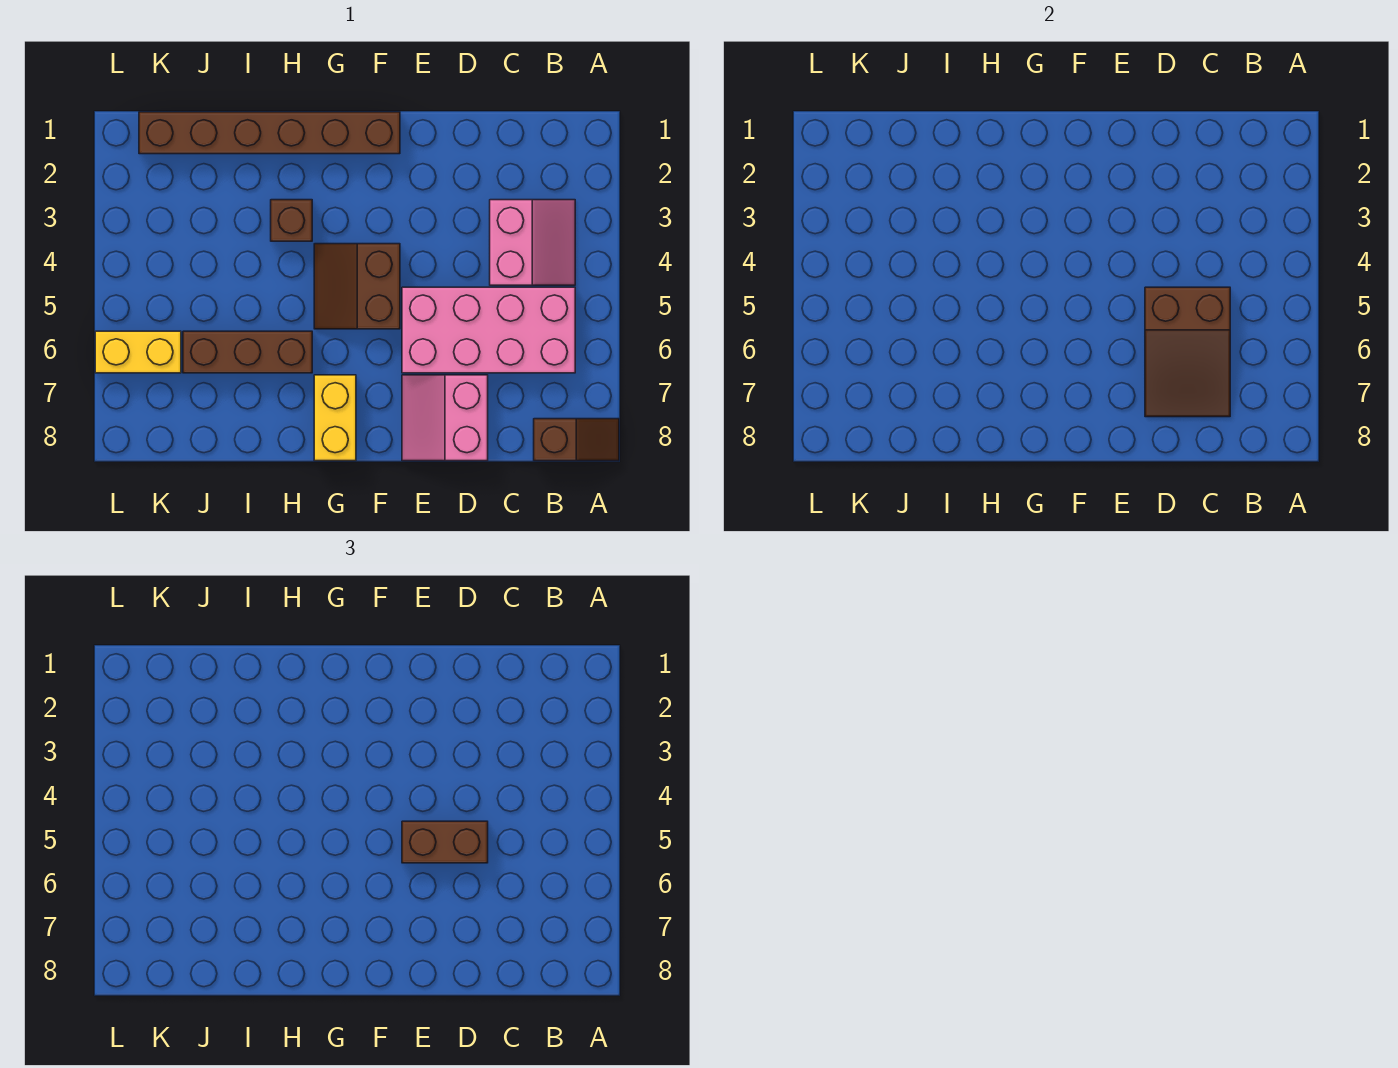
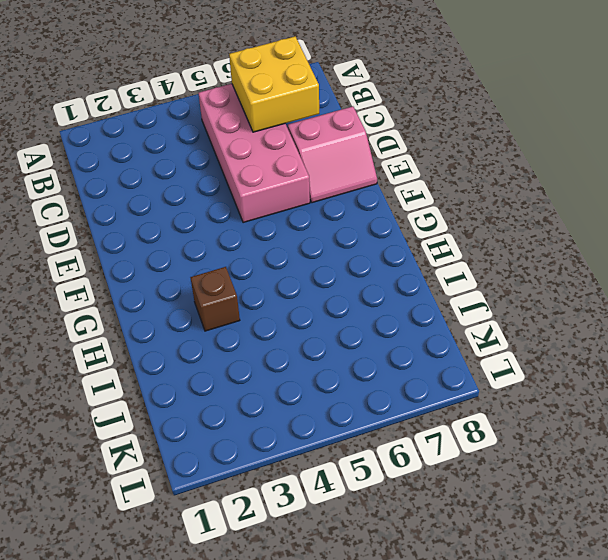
yellow 2x2 brick [229,36,319,132] -> brown 2x3 slope [1145,287,1230,417]
none -> brown 1x2 slope [534,419,619,461]
none -> pink 2x2 slope [490,200,575,285]
none -> brown 1x6 brick [139,112,400,154]

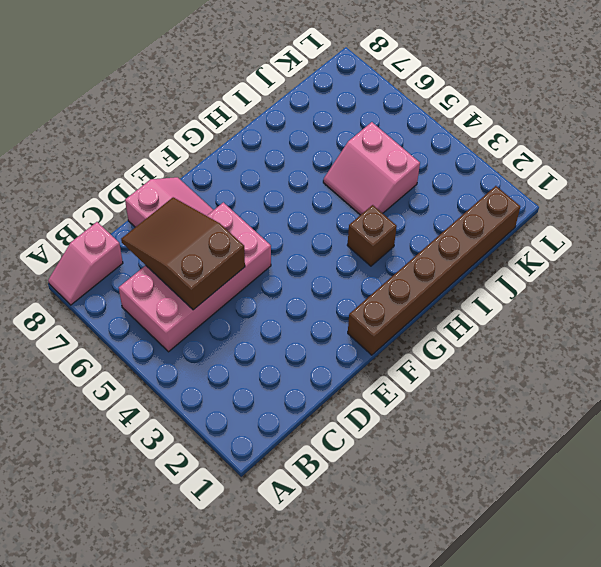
pink 1x2 slope [48,222,123,305] -> brown 1x2 slope [534,419,619,461]
pink 2x2 slope [323,122,420,215] -> pink 2x2 slope moved to [490,200,575,285]
none -> brown 2x2 slope [314,244,400,329]
none -> yellow 1x2 brick [314,375,356,461]
none -> brown 1x3 brick [183,331,312,373]

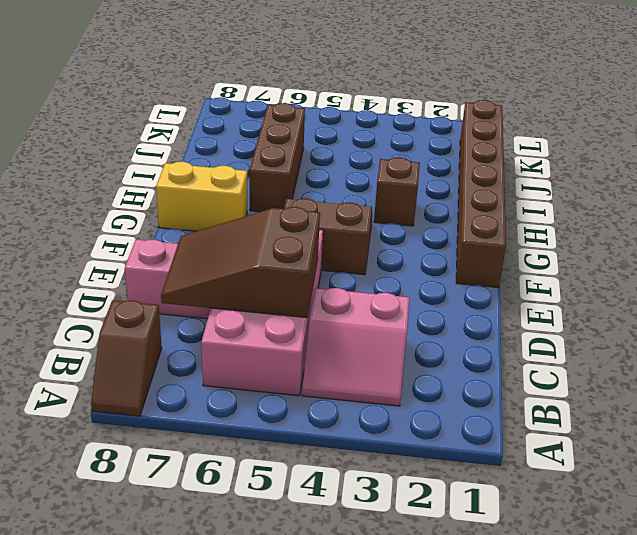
none -> yellow 1x2 brick [95,331,181,373]
none -> brown 1x2 brick [402,821,488,863]

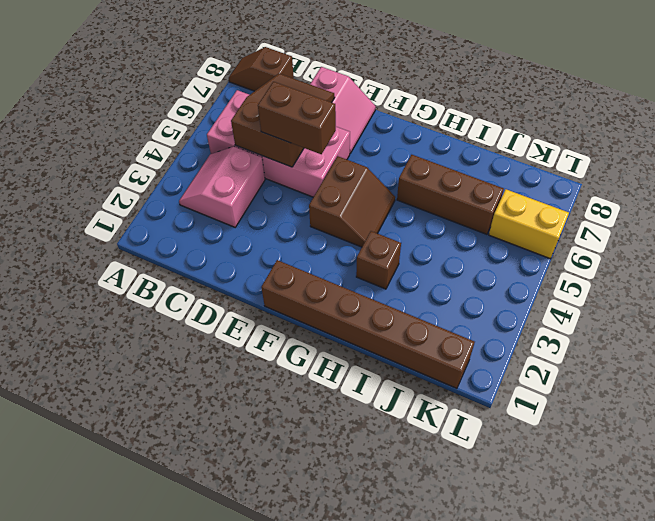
none -> yellow 1x2 brick [314,375,356,461]

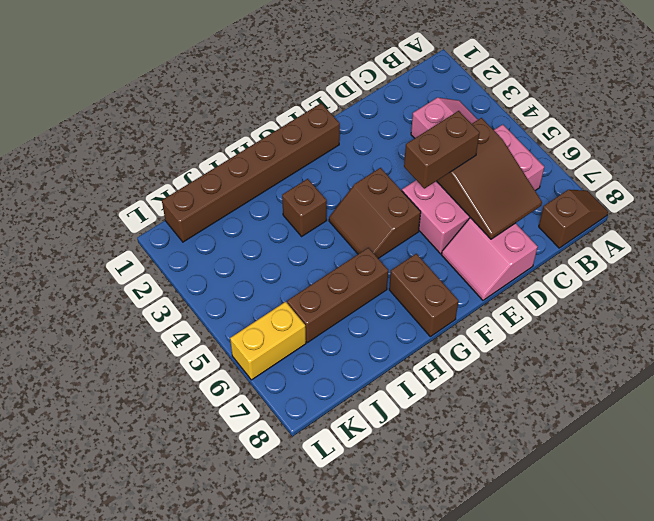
brown 1x2 brick [389,254,459,337] -> yellow 1x2 brick [314,375,356,461]

